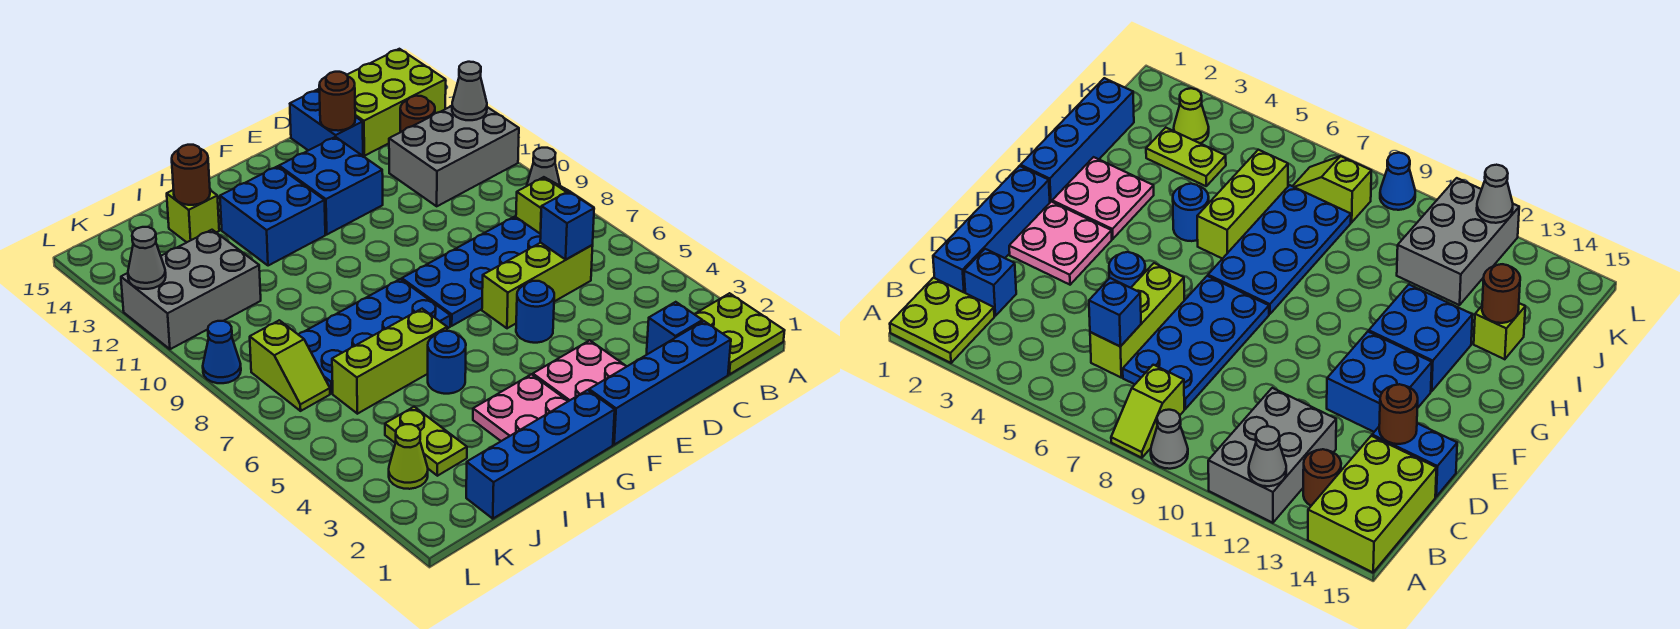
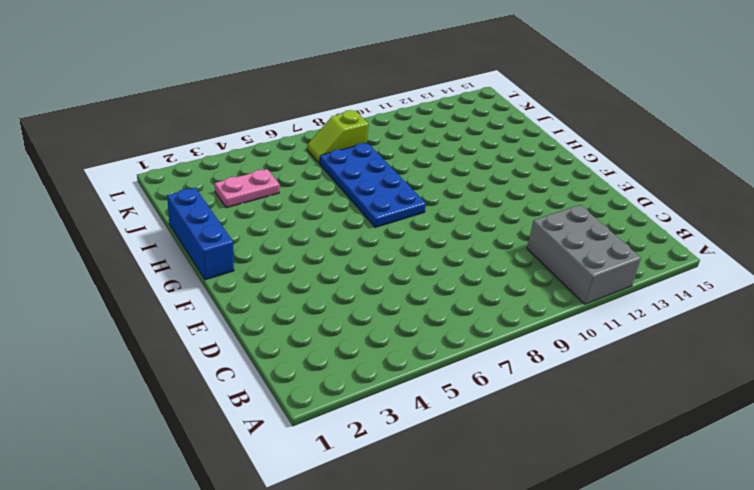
blue 1x3 brick [167,188,234,280] -> blue 1x4 brick [466,390,615,519]
pink 1x2 plate [215,169,280,208] -> lime 1x2 plate [385,407,467,476]
none -> lime 2x2 plate [695,293,785,374]
none -> lime 1x2 slope [516,177,594,233]
none -> grey 1x1 cone [527,148,560,186]
none -> lime 2x3 brick [318,49,446,156]

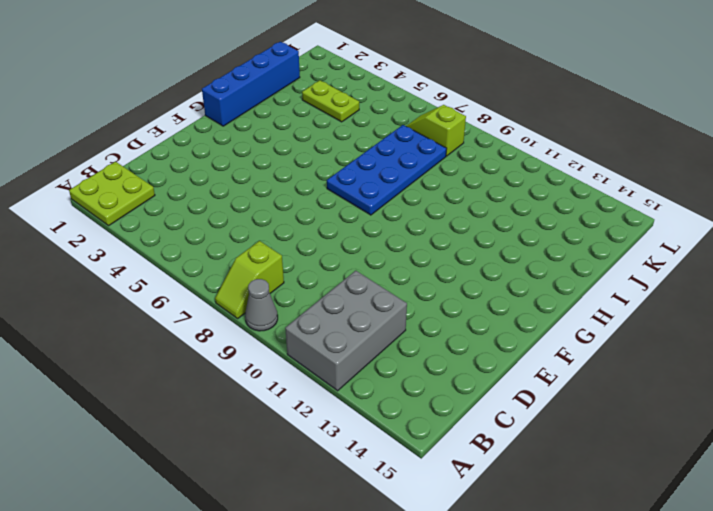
none -> lime 2x3 brick [318,49,446,156]
none -> brown 1x1 round brick [400,96,435,132]
none -> blue 1x4 brick [589,321,731,445]
none -> blue 1x1 brick [647,302,702,354]

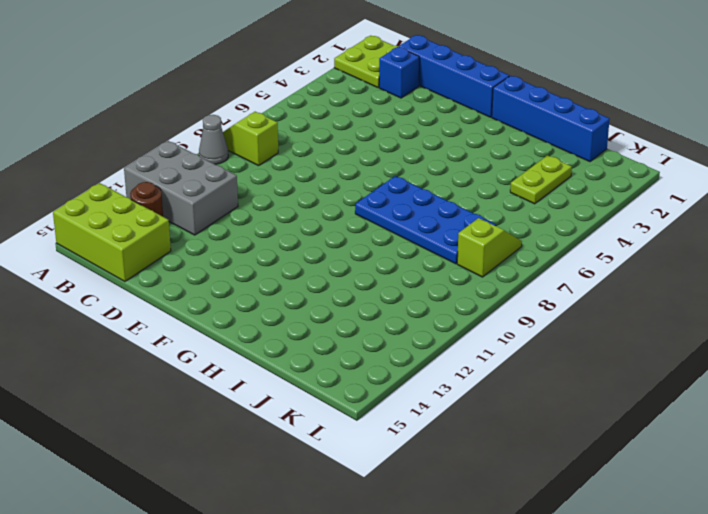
none -> lime 1x3 brick [482,243,593,328]
none -> blue 2x4 plate [402,217,541,326]
none -> blue 1x2 brick [290,90,363,156]
none -> pink 2x2 plate [533,340,627,401]

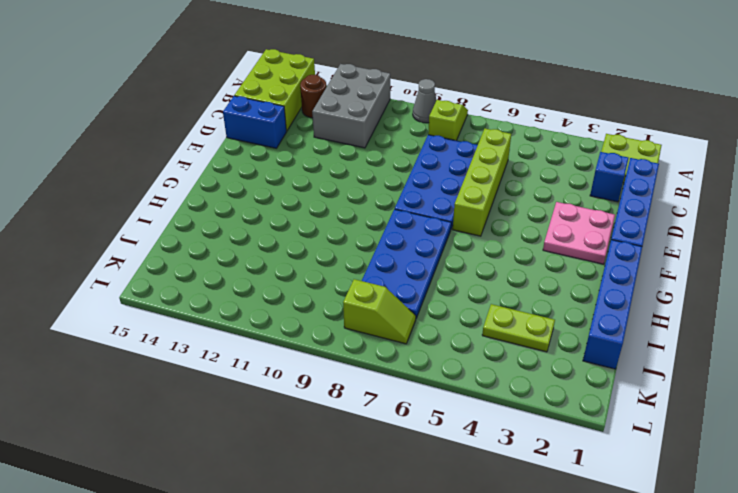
lime 1x4 brick [453,129,511,236] -> lime 1x3 brick [482,243,593,328]
none -> blue 1x1 round brick [516,281,554,343]
none -> blue 2x2 brick [279,137,383,234]
none -> pink 2x2 plate [473,374,568,441]
none -> blue 2x2 brick [220,166,325,266]

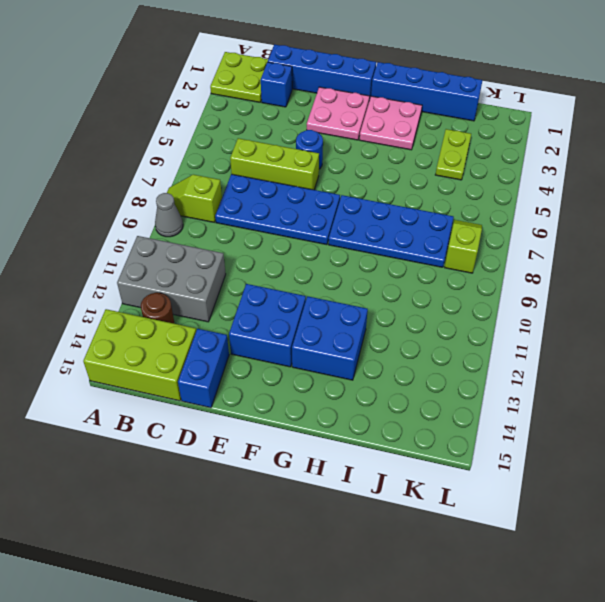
none -> blue 1x1 round brick [428,331,466,394]
none -> lime 1x3 brick [332,309,447,414]
none -> lime 1x1 brick [167,190,219,242]
none -> grey 2x3 brick [121,230,261,349]

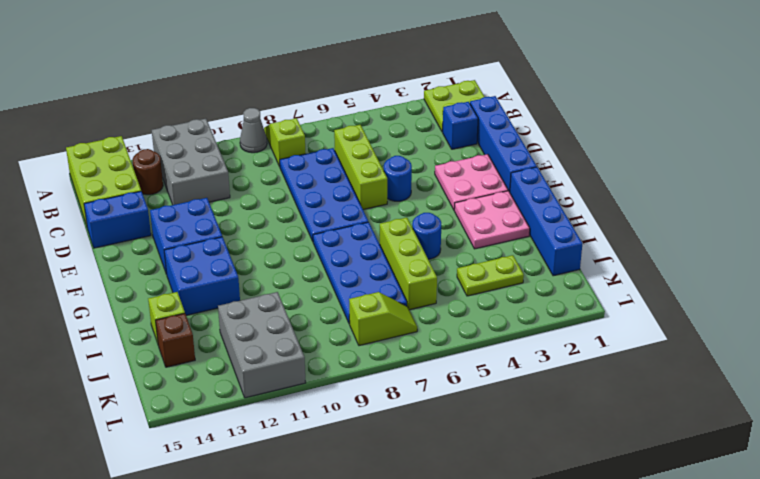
brown 1x1 brick [155,313,195,367] -> none
none -> lime 1x1 cone [389,424,428,489]
none -> blue 1x1 cone [203,321,241,383]
none -> grey 1x1 cone [452,62,487,120]
none -> blue 1x1 brick [540,191,594,260]

